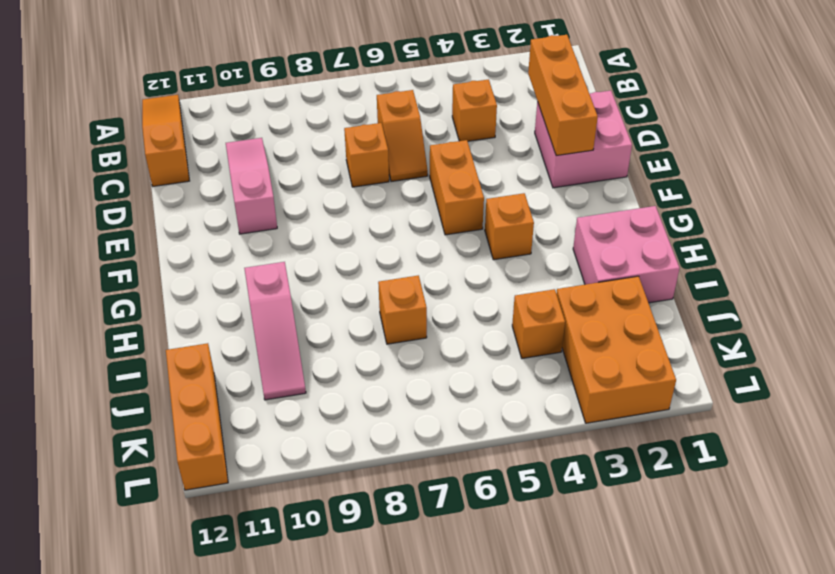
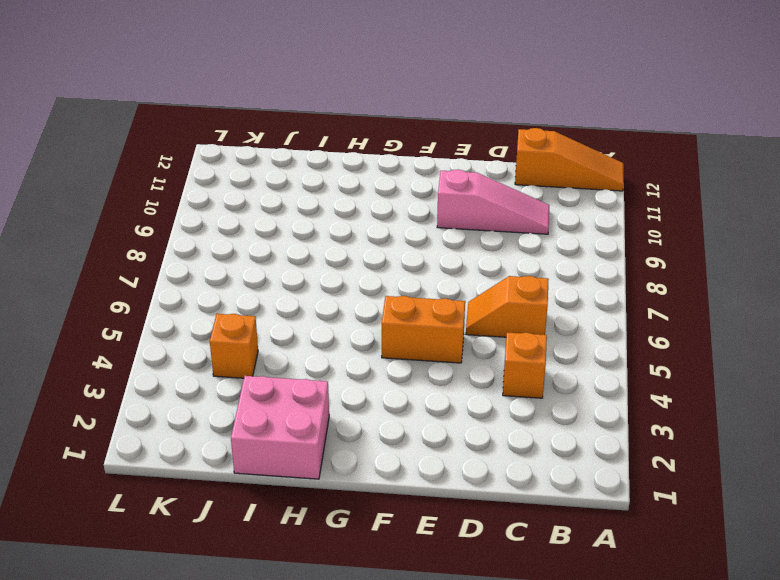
none -> pink 2x2 brick [535,91,632,188]
none -> orange 1x1 brick [344,123,389,187]
none -> orange 1x1 brick [485,193,534,260]

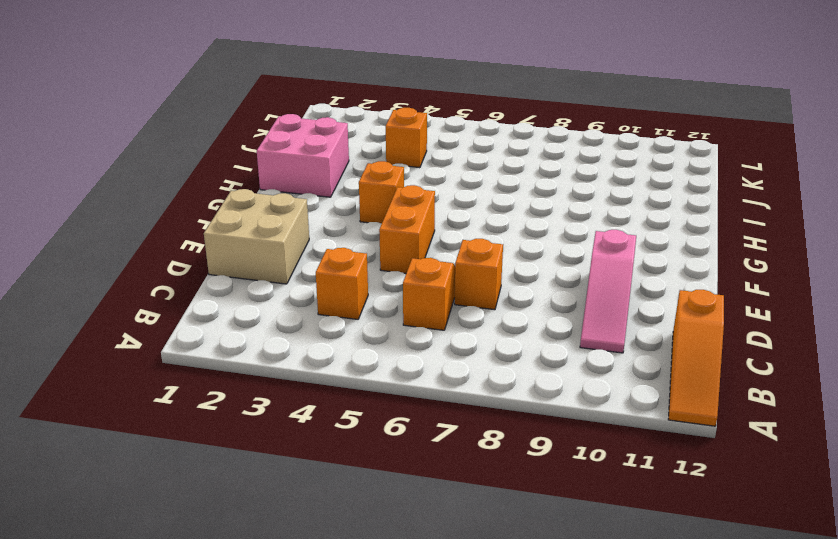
tan 2x2 brick [204,189,309,284] -> pink 2x2 brick [535,91,632,188]
none -> pink 1x3 slope [244,262,306,400]
none -> orange 1x1 brick [378,275,427,344]
none -> orange 2x3 brick [556,276,676,423]

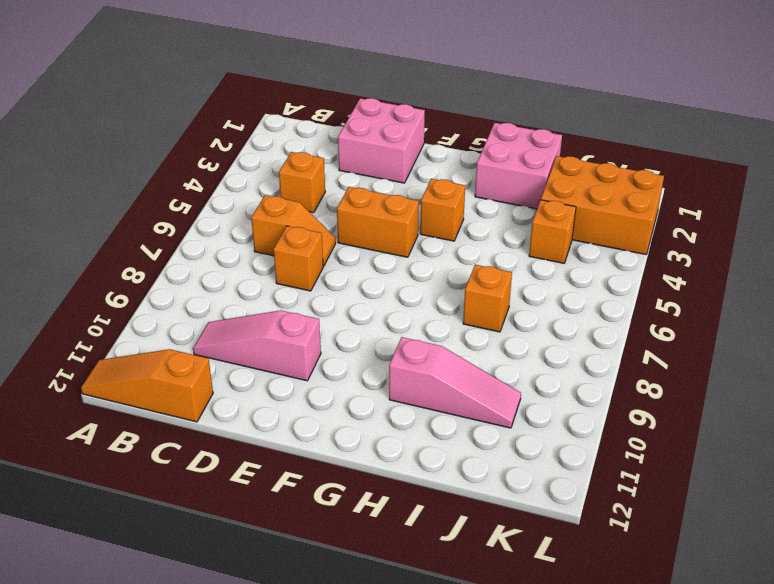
none -> orange 1x3 brick [166,343,228,490]
none -> orange 1x3 brick [528,35,598,156]

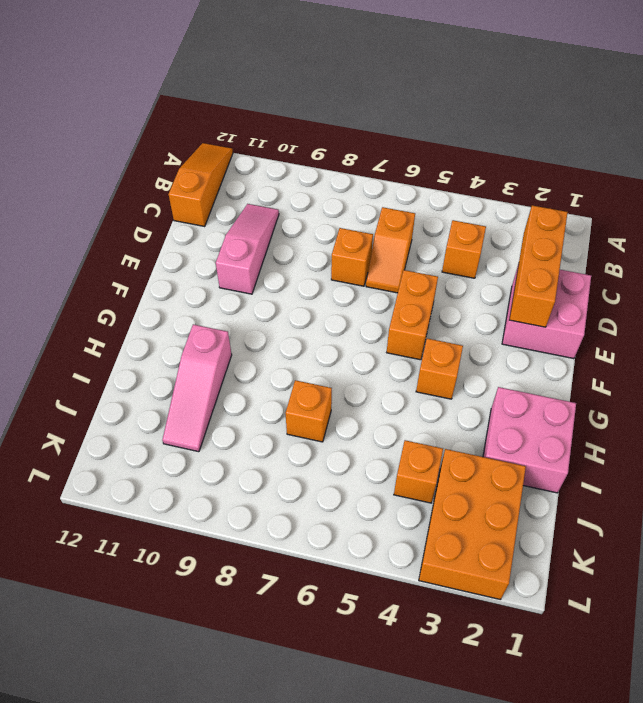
none -> orange 1x3 brick [166,343,228,490]

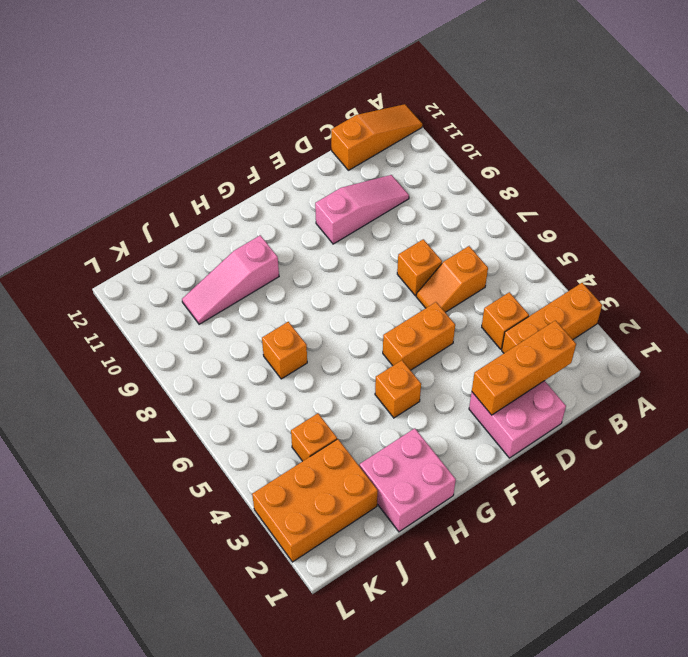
orange 1x3 brick [502,283,602,353] -> orange 1x3 brick moved to [166,343,228,490]

